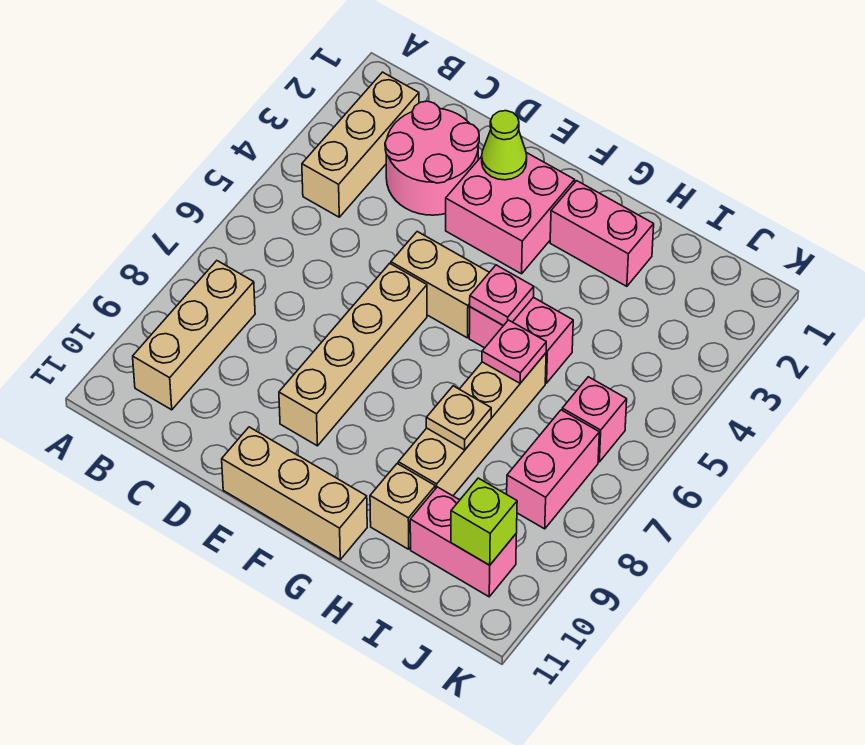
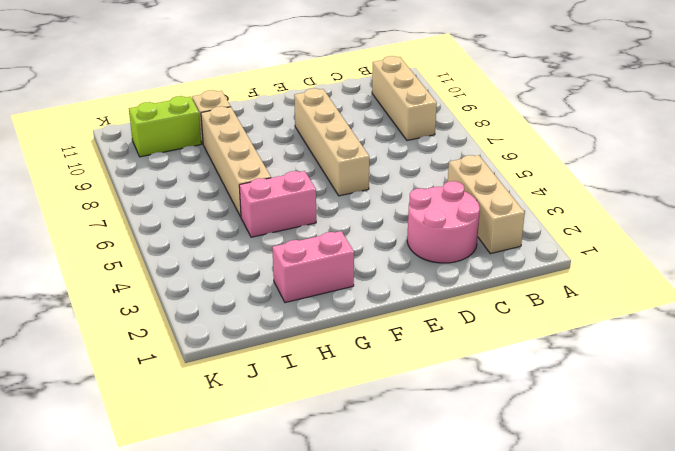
lime 1x2 brick [129,96,201,157] -> pink 1x2 brick [410,487,516,597]
none -> pink 2x2 brick [446,153,575,274]
none -> tan 1x2 brick [391,232,489,338]
none -> tan 1x3 brick [222,427,367,559]

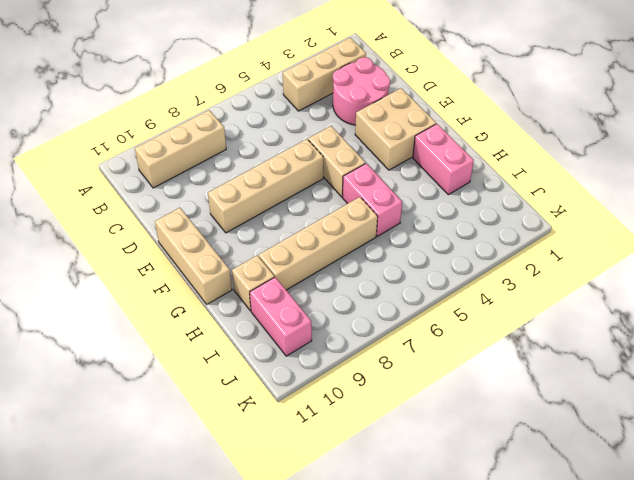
tan 2x2 brick [355,88,436,170] -> pink 2x2 brick [446,153,575,274]
none -> pink 1x1 brick [562,377,627,462]
none -> pink 1x2 brick [507,410,599,529]
none -> lime 1x1 cone [482,111,527,180]

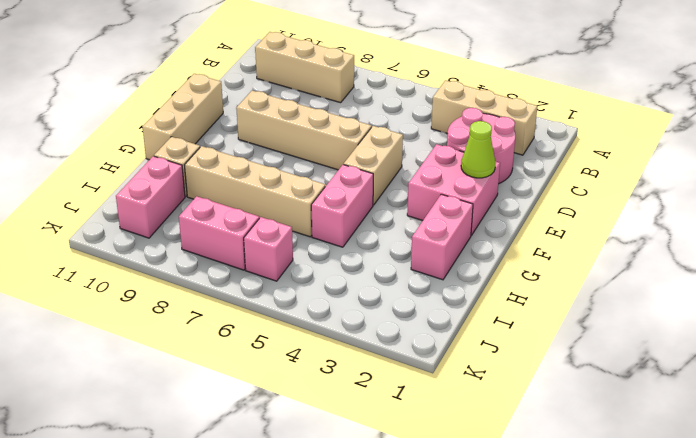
none -> pink 1x1 plate [470,265,534,326]
none -> pink 1x1 plate [482,320,546,383]
none -> tan 1x1 plate [426,386,491,450]

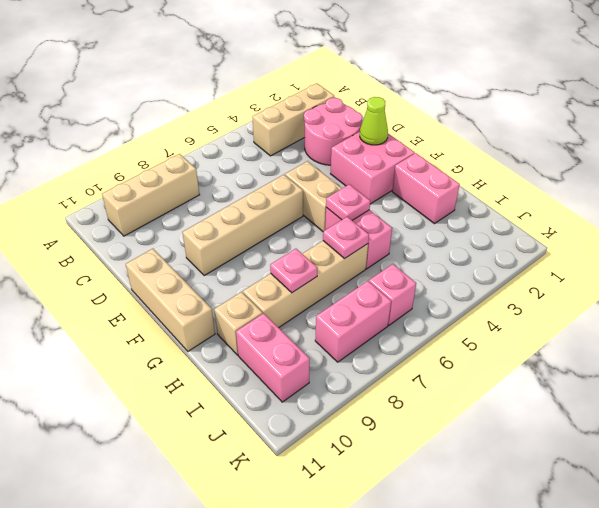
pink 1x1 plate [270,249,318,293] -> tan 1x1 plate [426,386,491,450]
none -> lime 1x1 brick [451,478,517,565]

